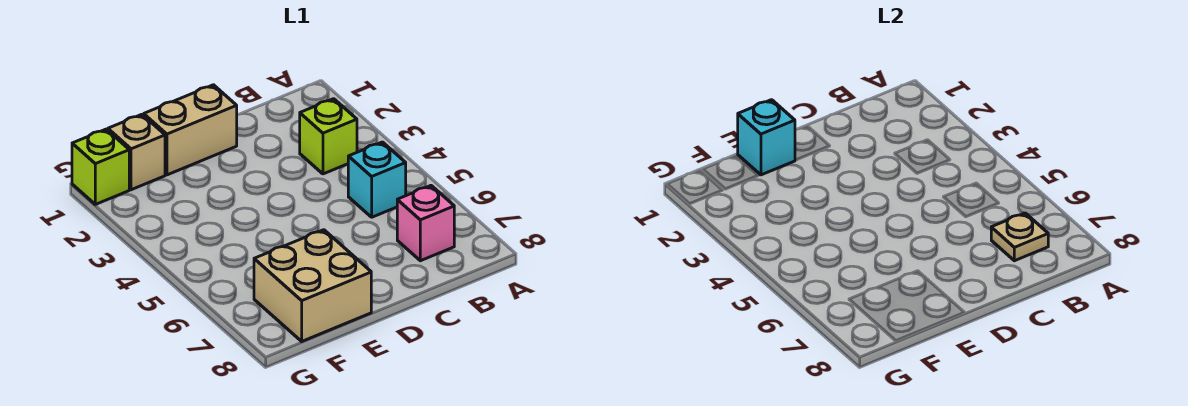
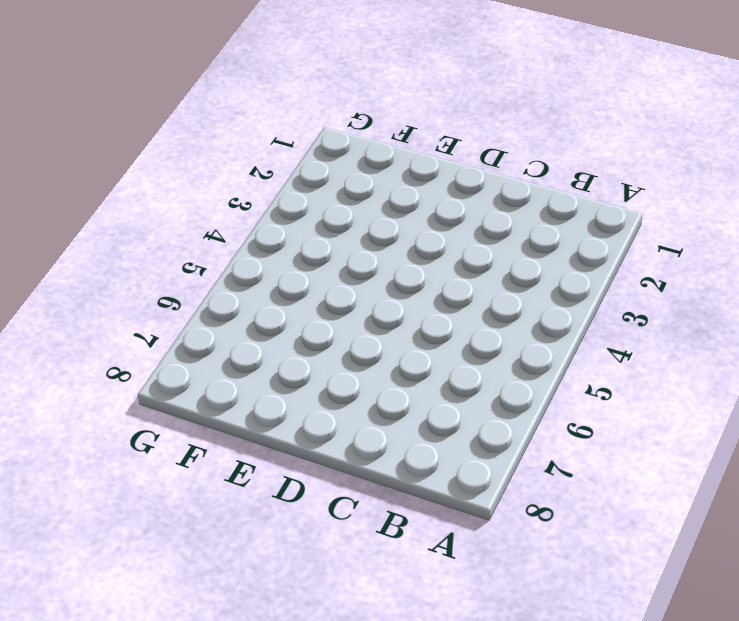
none -> lime 1x1 brick [300,99,357,174]
none -> cyan 1x1 brick [348,142,406,217]

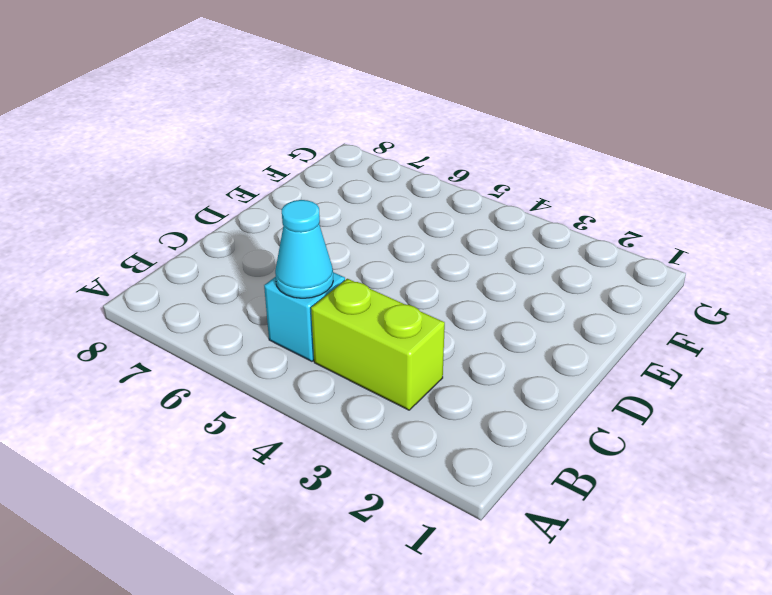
lime 1x2 brick [311,279,445,410] -> lime 1x1 brick [300,99,357,174]
cyan 1x1 cone [275,200,333,298] -> none
none -> pink 1x1 brick [397,186,454,261]
none -> tan 1x2 brick [144,85,237,175]

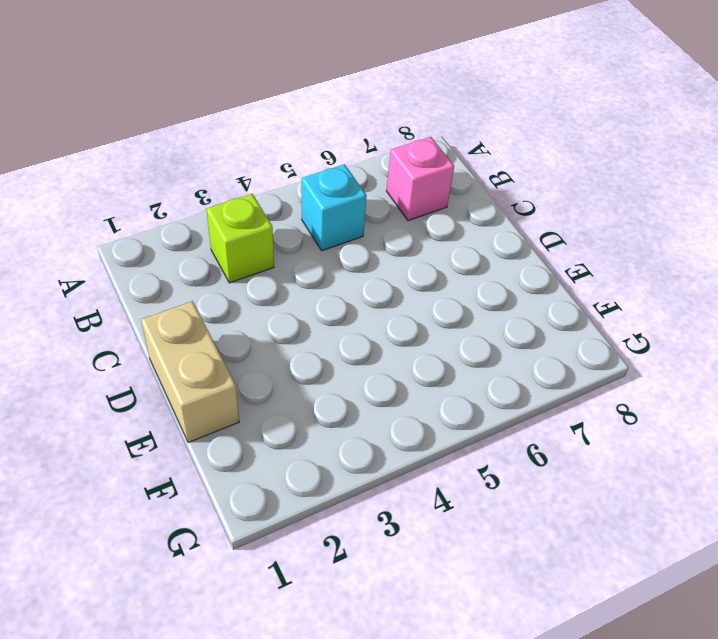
none -> tan 2x2 brick [254,230,371,341]
none -> tan 1x1 brick [108,114,165,190]

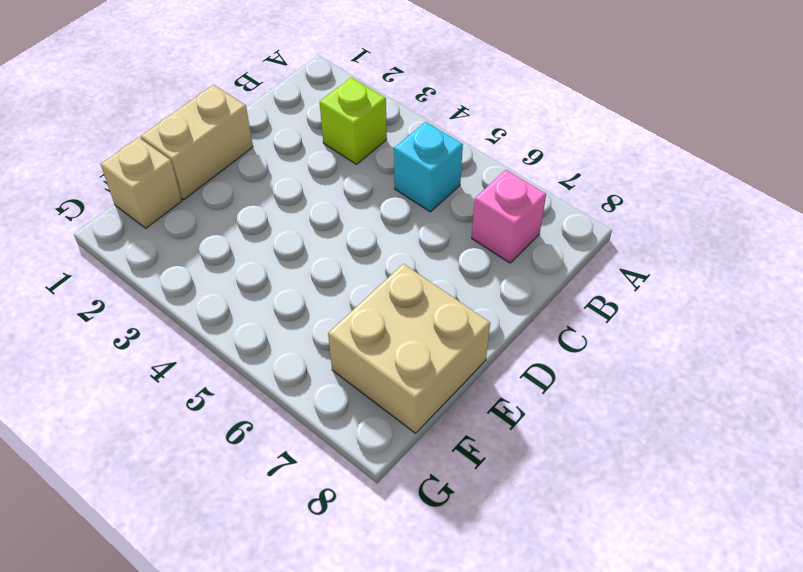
none -> lime 1x1 brick [72,129,129,204]
none -> tan 1x1 plate [991,213,1048,261]

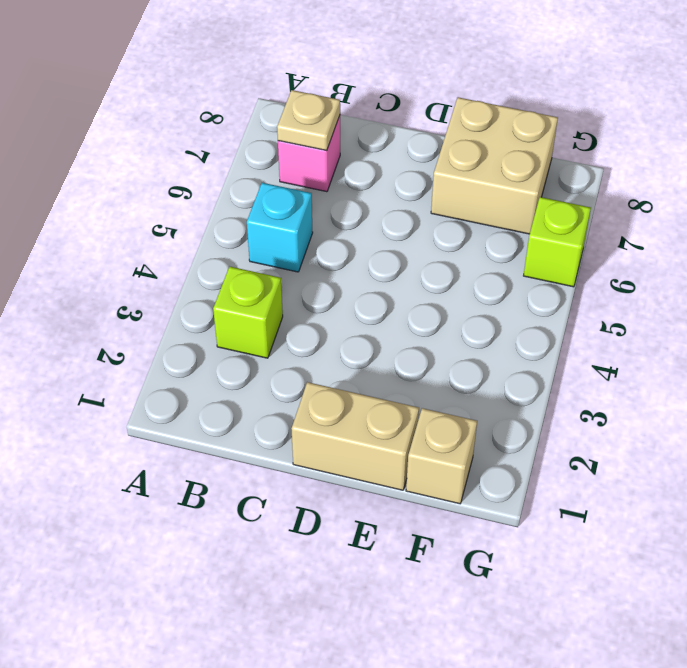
lime 1x1 brick [524,197,591,287] -> lime 1x1 brick moved to [72,129,129,204]
none -> cyan 1x1 brick [738,100,795,175]

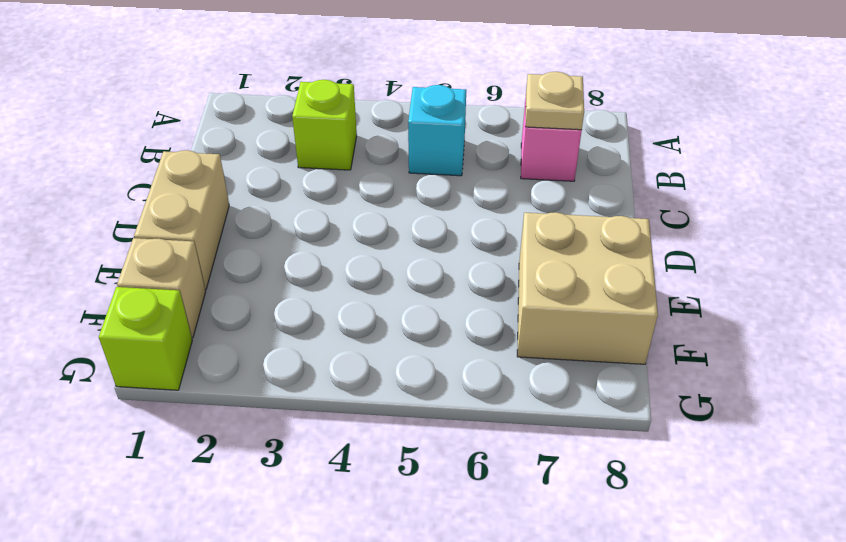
none -> cyan 1x1 brick [738,100,795,175]

